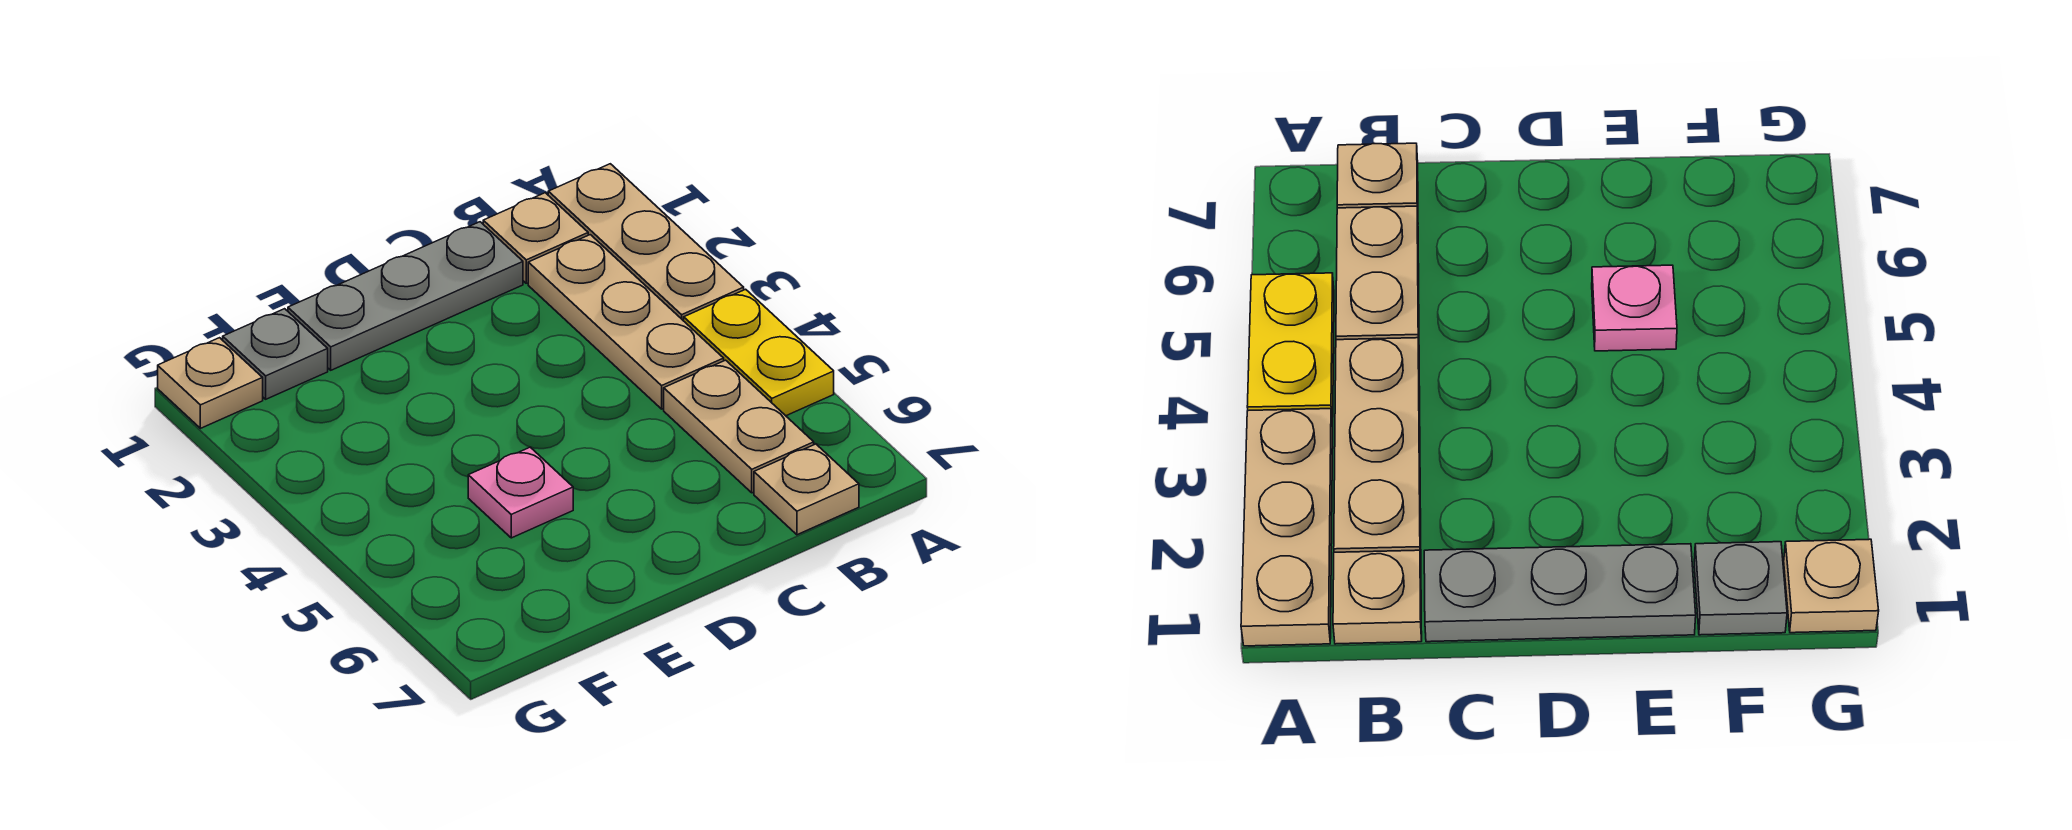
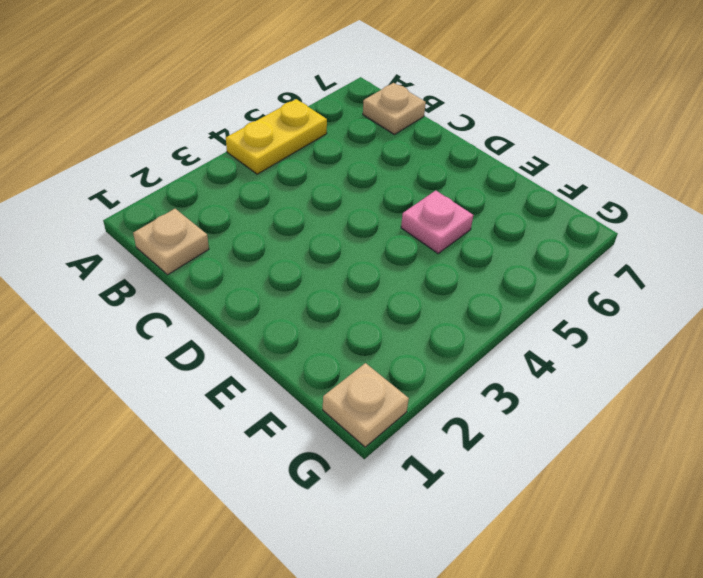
none -> tan 1x3 plate [548,164,744,321]
none -> tan 1x3 plate [528,235,724,409]

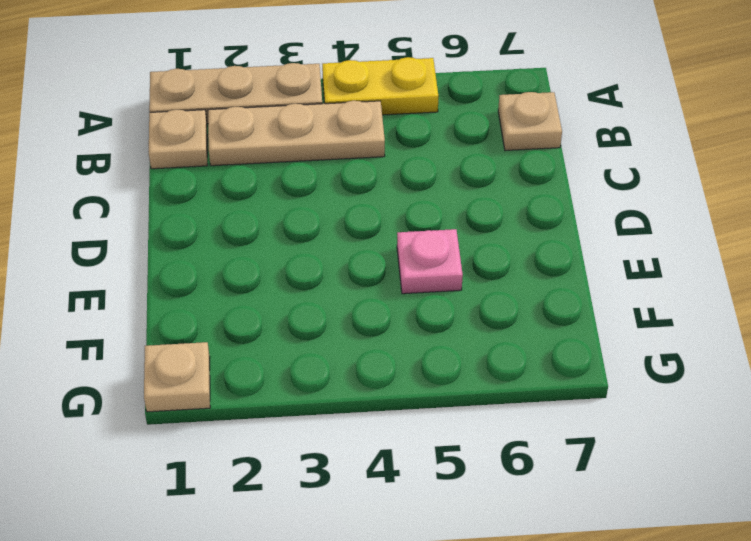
none -> tan 1x2 plate [664,360,814,493]
none -> grey 1x3 plate [288,222,523,370]

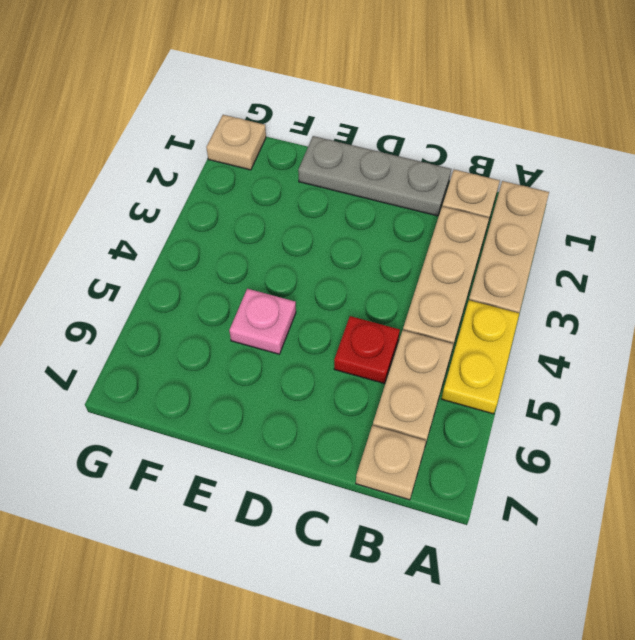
red 1x1 plate [334,316,400,383] -> none
none -> grey 1x1 plate [223,309,328,399]

